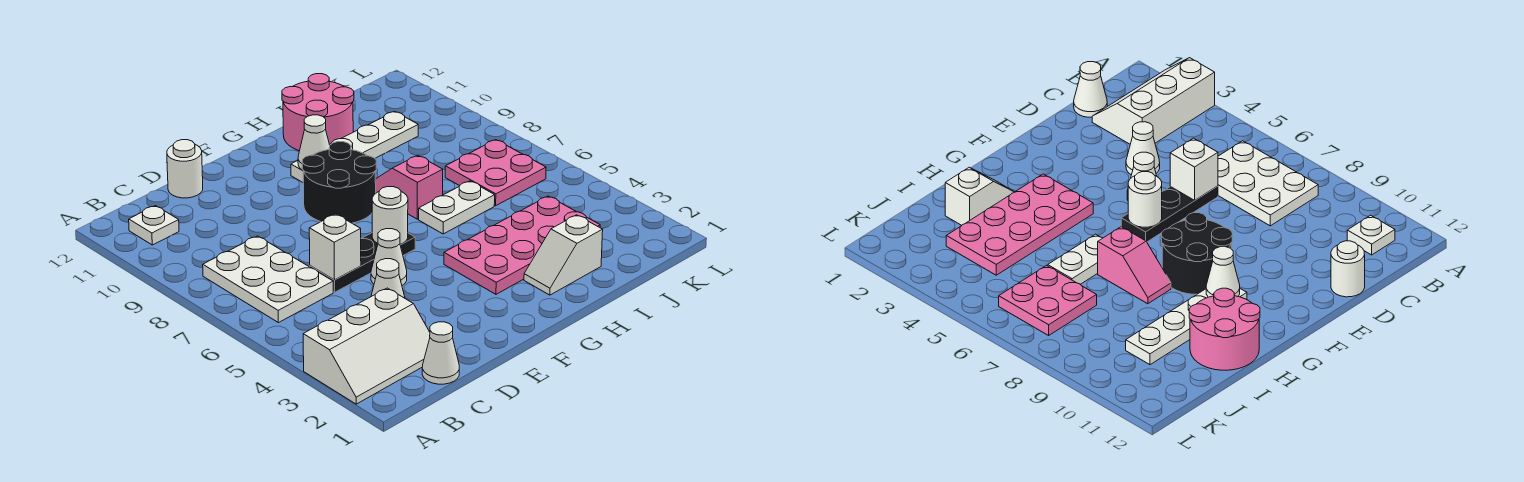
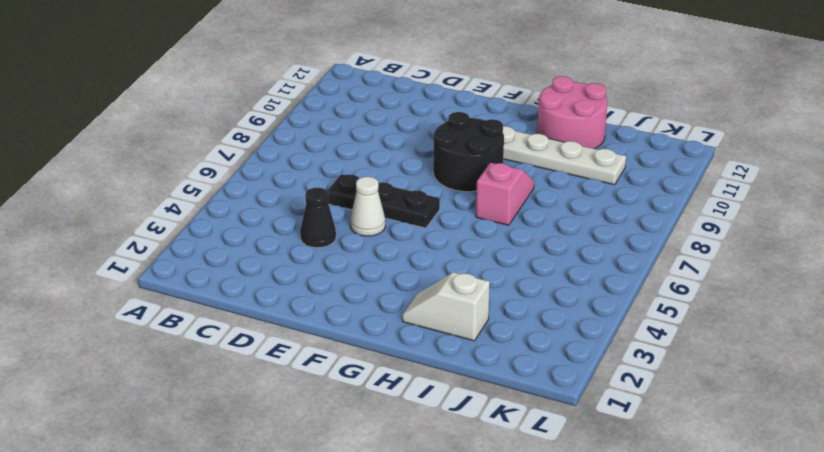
black 1x1 cone [300,188,336,248] -> white 1x1 cone [371,259,405,298]
none -> white 2x3 slope [303,288,430,404]
none -> white 2x3 plate [203,236,333,323]
none -> white 1x1 plate [129,206,179,245]

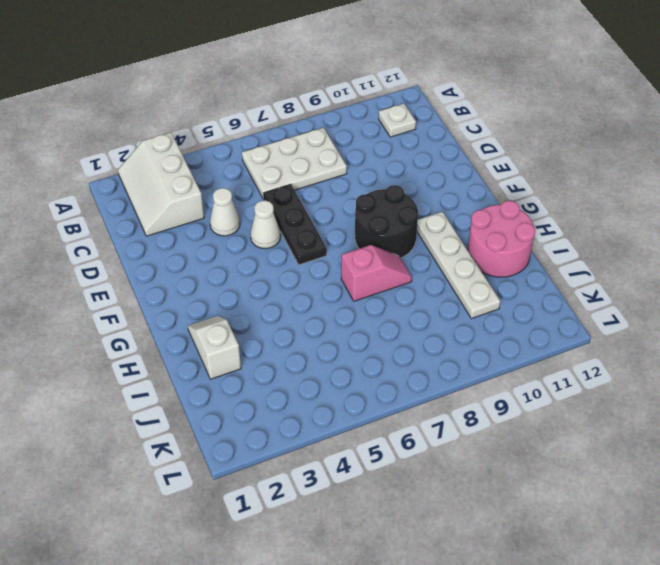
none -> white 1x1 cone [422,322,459,384]
none -> white 1x1 round brick [167,140,203,198]
none -> pink 2x4 plate [444,196,600,294]

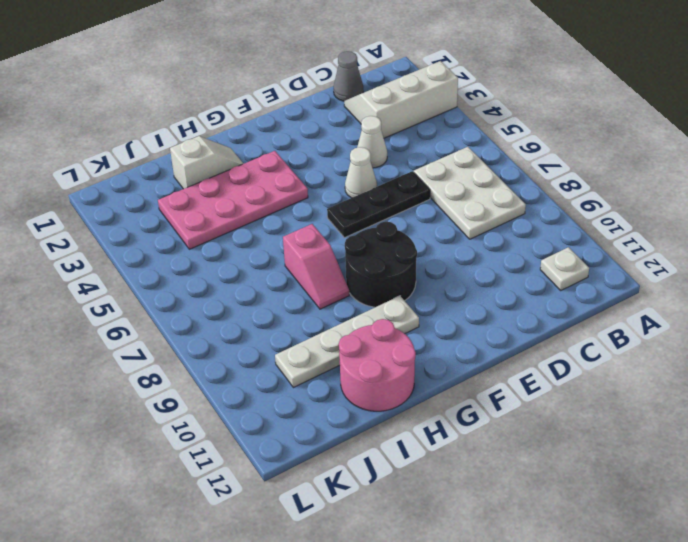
grey 1x1 cone [333,51,363,101] -> white 1x1 cone [422,322,459,384]
none -> white 1x1 round brick [167,140,203,198]
none -> white 1x2 plate [419,181,495,234]
none -> pink 2x2 plate [445,140,546,206]

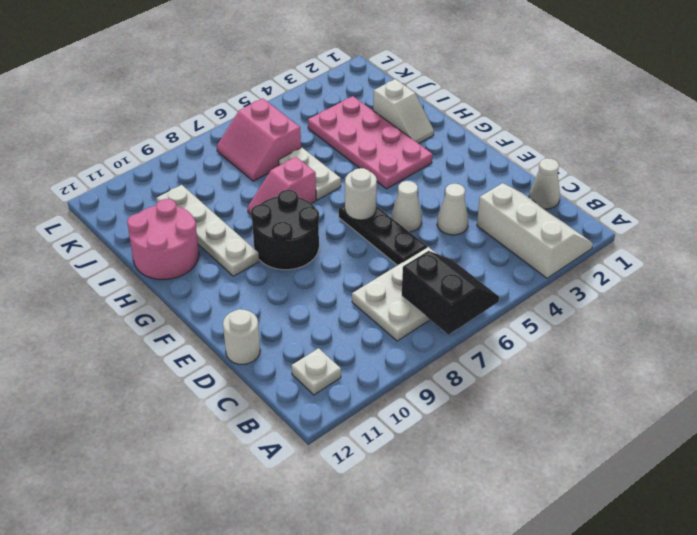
black 2x2 slope [402,251,499,335] -> none
pink 2x2 slope [217,99,301,181] -> pink 2x2 plate [445,140,546,206]
none -> white 1x1 brick [309,214,361,280]
none -> white 1x1 cone [298,115,330,170]

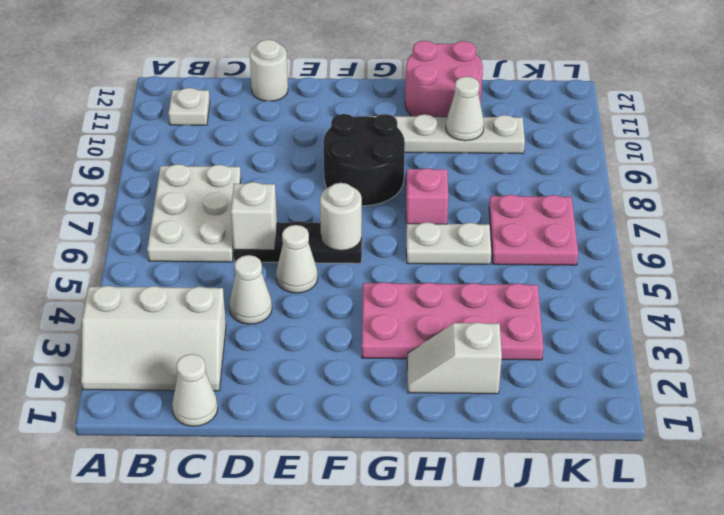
white 1x1 cone [446,77,484,141] -> white 1x1 cone moved to [298,115,330,170]

